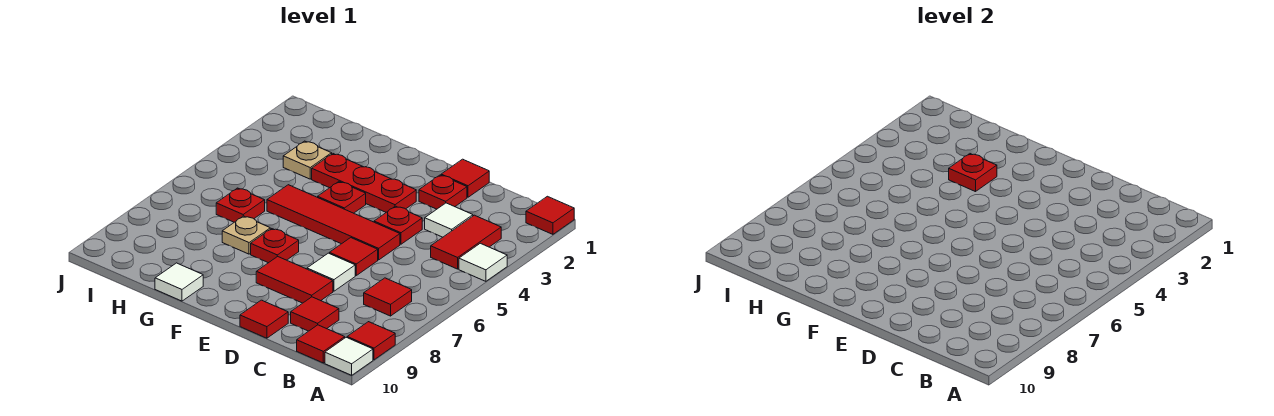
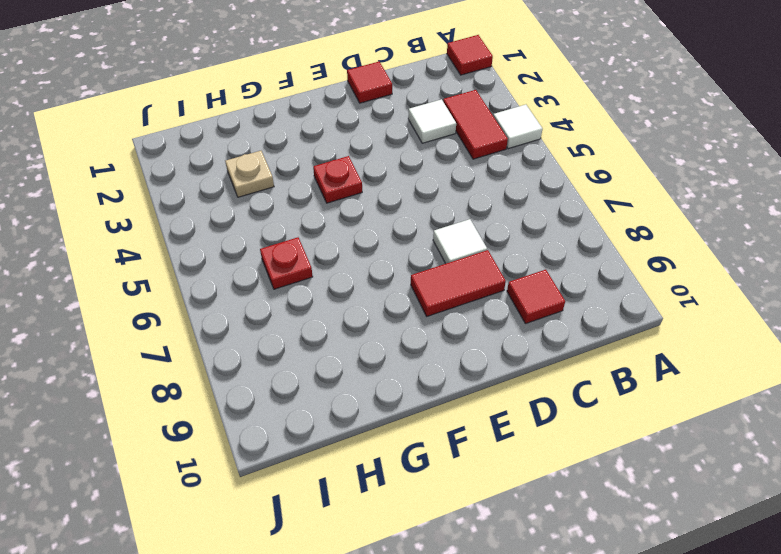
none -> red 1x1 tile [347,322,395,360]
none -> white 1x1 tile [325,337,373,375]
none -> red 1x1 tile [364,278,412,316]

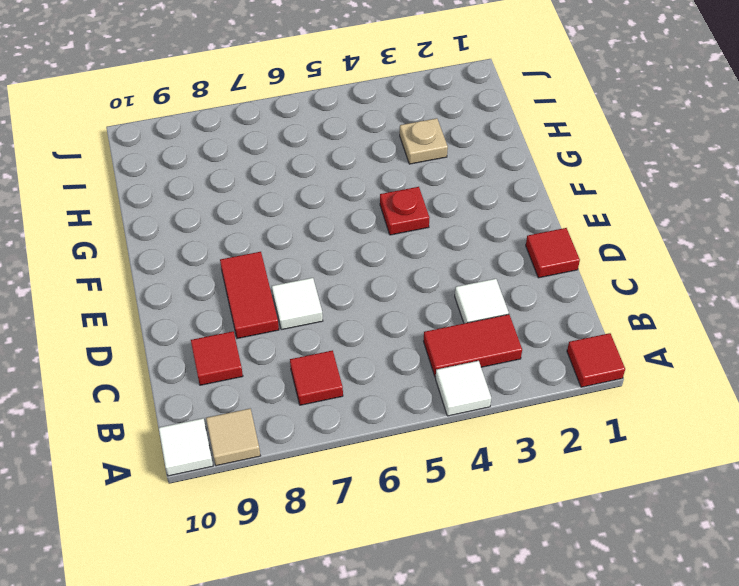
tan 1x1 tile [206,409,260,466] -> red 1x1 tile [347,322,395,360]
none -> red 1x1 tile [297,325,345,363]
none -> red 1x1 plate [419,175,467,209]
none -> red 1x1 plate [374,206,422,244]

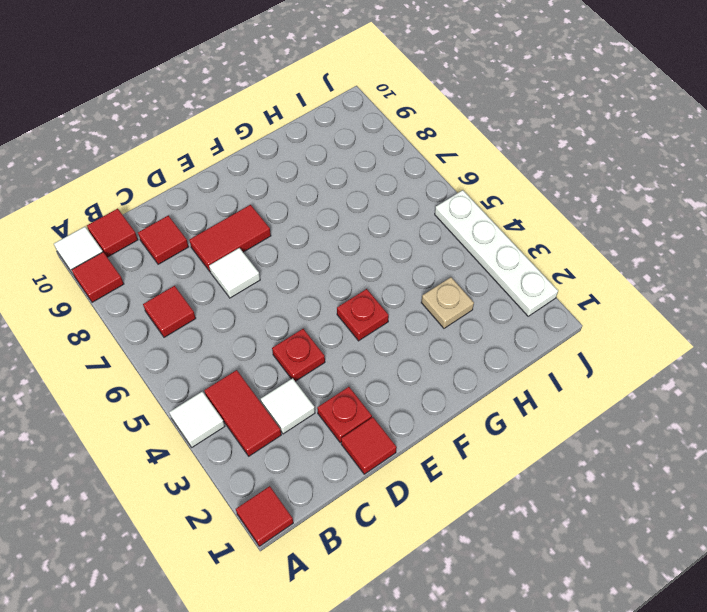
white 1x4 plate [435,190,558,316] -> none
none -> red 1x4 tile [267,185,400,260]
none -> red 1x1 tile [329,238,378,275]
none -> red 1x1 tile [240,300,288,338]

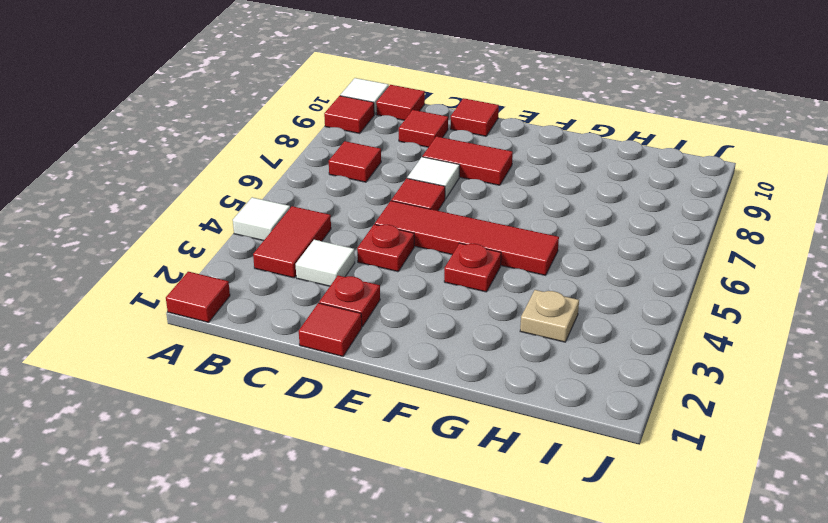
none -> red 1x3 plate [312,154,416,212]
none -> red 1x1 plate [251,229,299,263]
none -> tan 1x1 plate [222,216,270,254]

